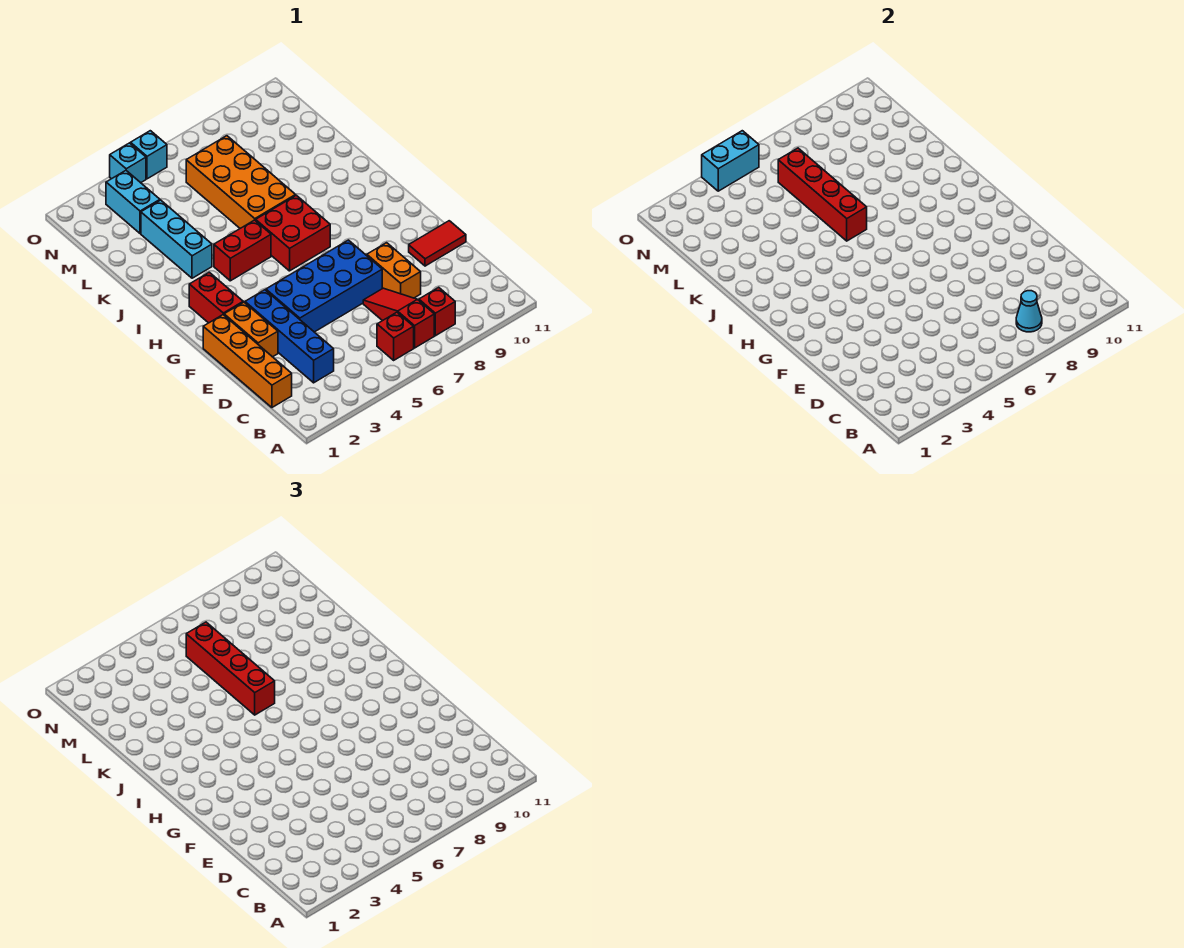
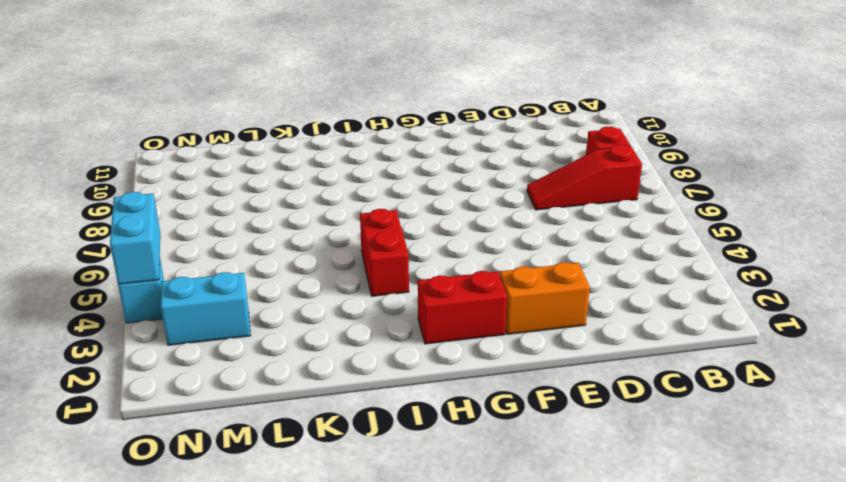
none -> red 1x1 brick [377,312,414,360]
none -> orange 1x4 brick [203,315,292,407]
none -> blue 1x4 brick [245,290,334,383]

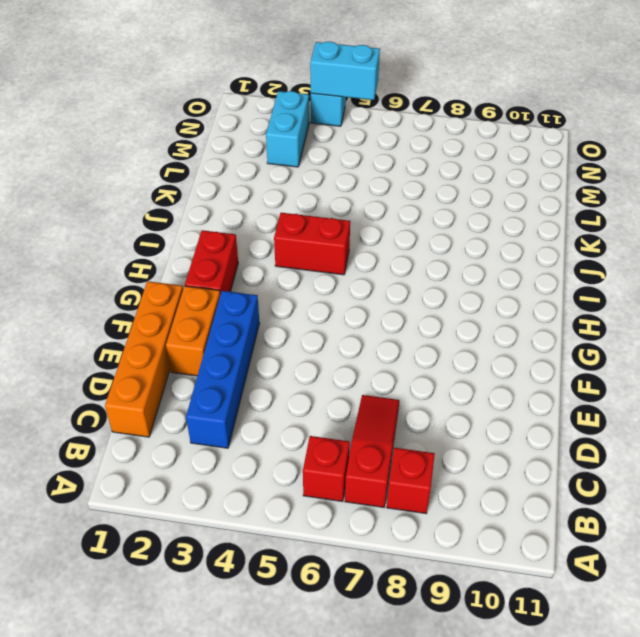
none -> orange 1x2 brick [367,243,421,298]
none -> blue 2x4 brick [266,240,382,332]
none -> red 1x2 tile [409,221,466,266]

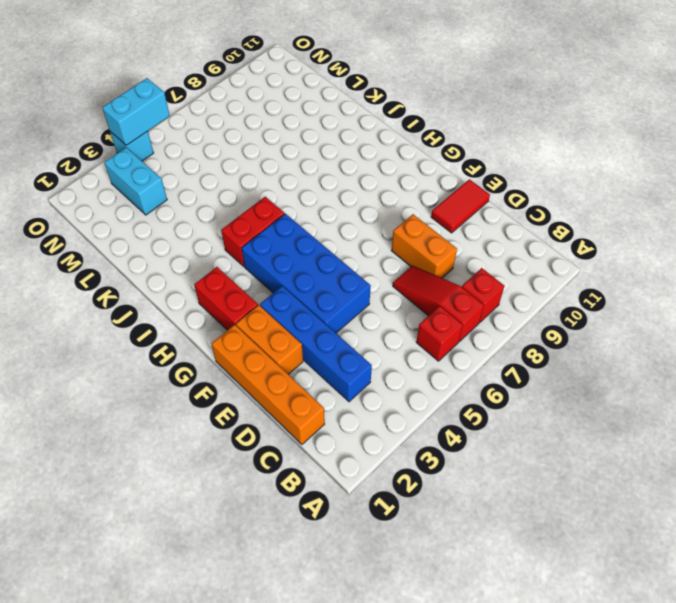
blue 2x4 brick [242,214,371,333] -> blue 2x4 brick turned to [266,240,382,332]
none -> red 2x2 brick [256,195,330,271]
none -> cyan 1x3 brick [141,200,212,278]
none -> orange 2x4 brick [186,136,296,228]

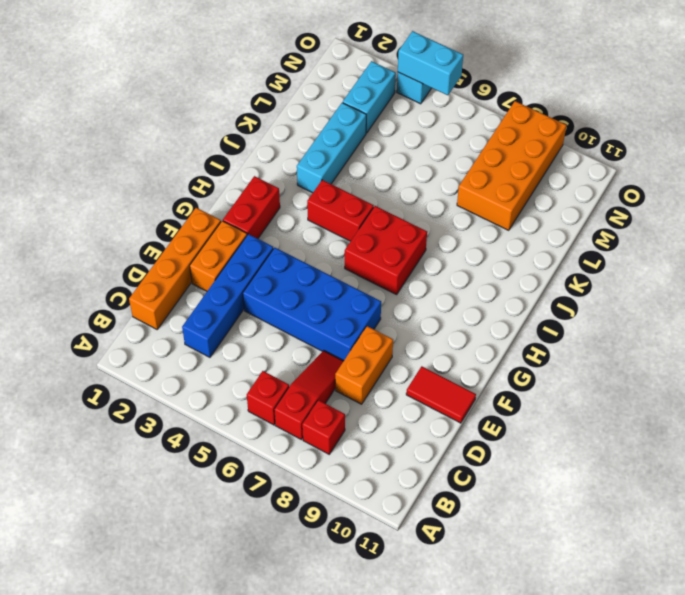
orange 2x4 brick [457,101,566,230] -> orange 2x4 brick moved to [186,136,296,228]
none -> cyan 1x1 brick [131,131,167,179]
none -> cyan 1x1 cone [1016,291,1042,332]
none -> red 1x4 brick [778,148,867,241]

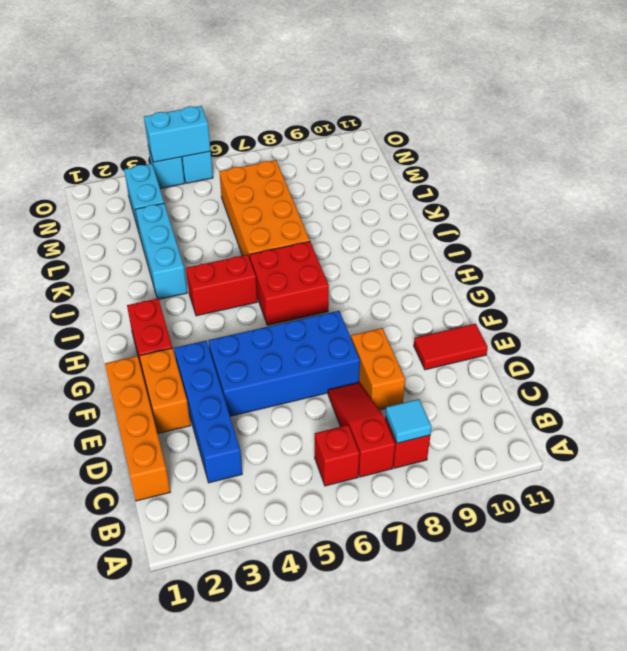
cyan 1x1 tile [385,399,432,443] -> cyan 1x1 cone [1016,291,1042,332]
none -> red 1x4 brick [778,148,867,241]
none -> red 1x4 brick [186,622,275,715]

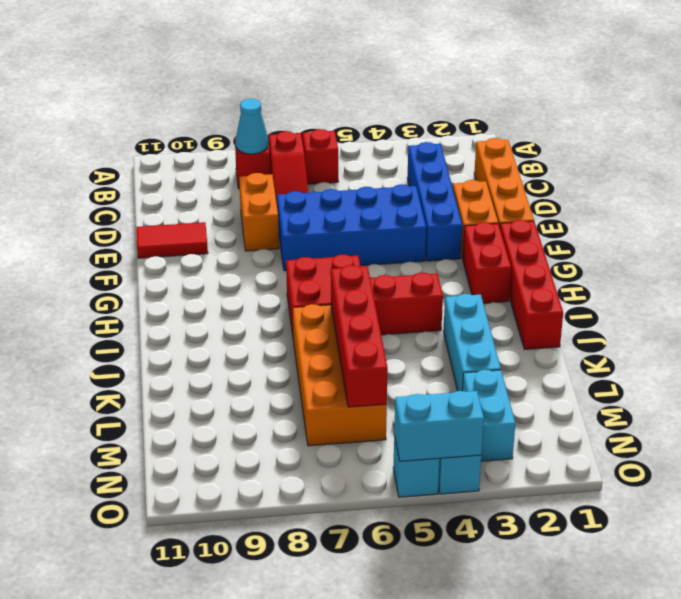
red 1x4 brick [500,220,563,350] -> red 1x4 brick moved to [186,622,275,715]

